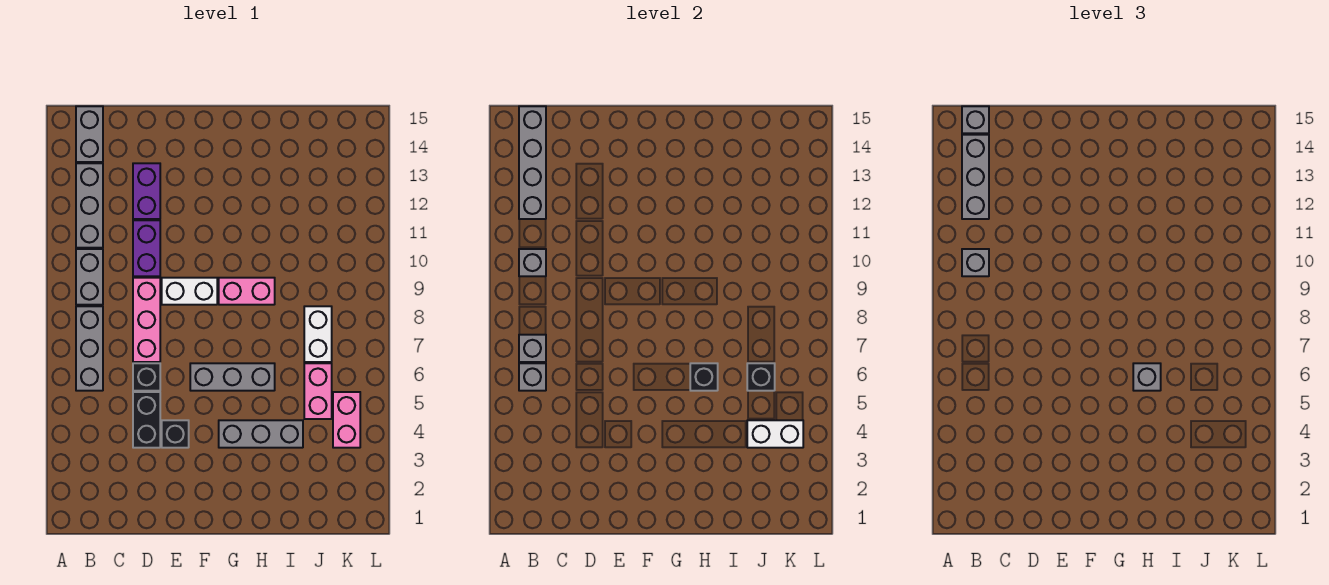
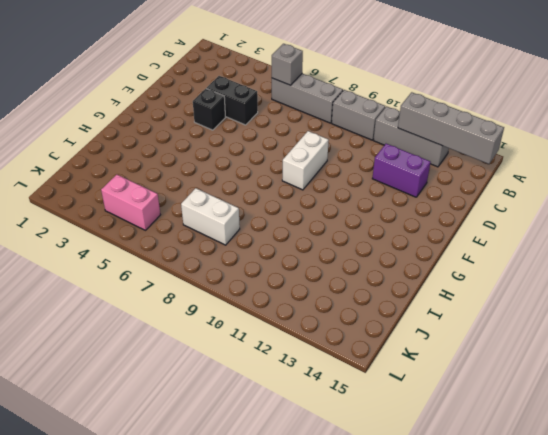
none -> grey 1x2 brick [76,106,103,162]
none -> black 1x1 brick [133,363,160,391]
none -> pink 1x3 brick [133,278,160,362]

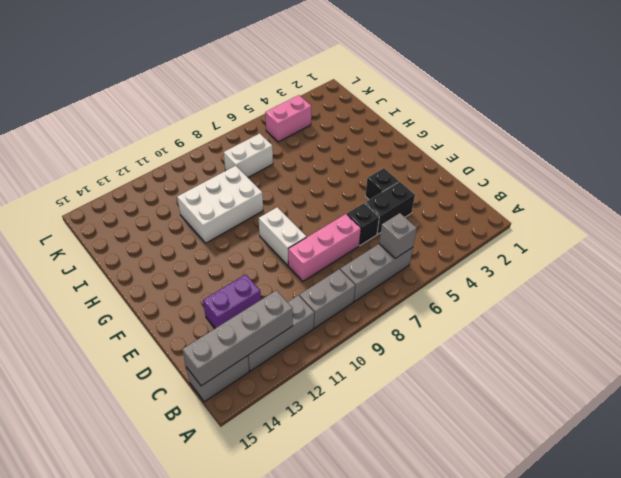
white 2x3 brick [177,166,263,243] -> pink 1x2 brick [219,278,275,305]
none -> purple 1x2 brick [133,220,160,276]
none -> grey 1x3 brick [190,363,275,391]
none -> grey 1x3 brick [219,420,303,448]

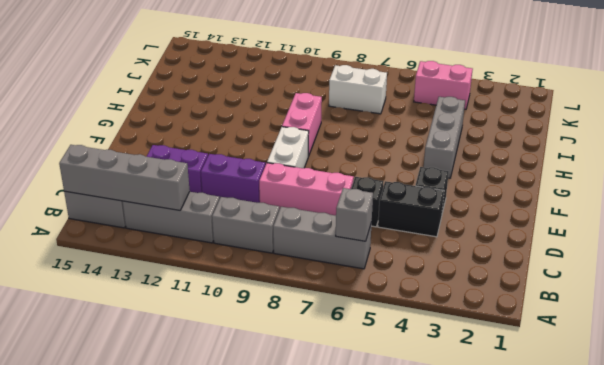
none -> grey 1x3 brick [190,363,275,391]
none -> pink 1x2 brick [304,363,332,419]
none -> grey 1x1 brick [519,335,546,362]

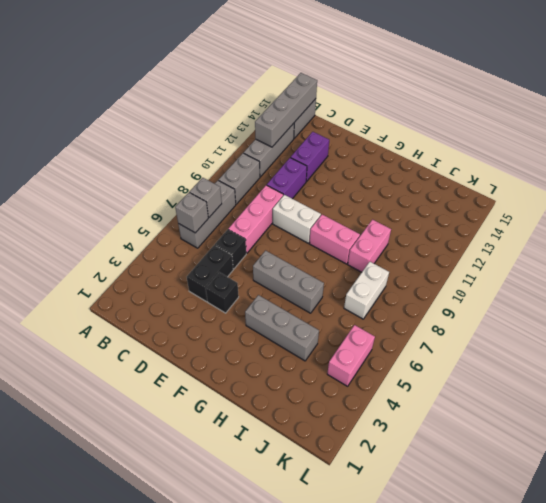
pink 1x2 brick [348,220,391,272] -> pink 1x2 brick moved to [304,363,332,419]
none -> grey 1x1 brick [519,249,546,276]
none -> black 1x1 brick [690,363,718,391]
none -> white 1x2 brick [747,420,803,448]

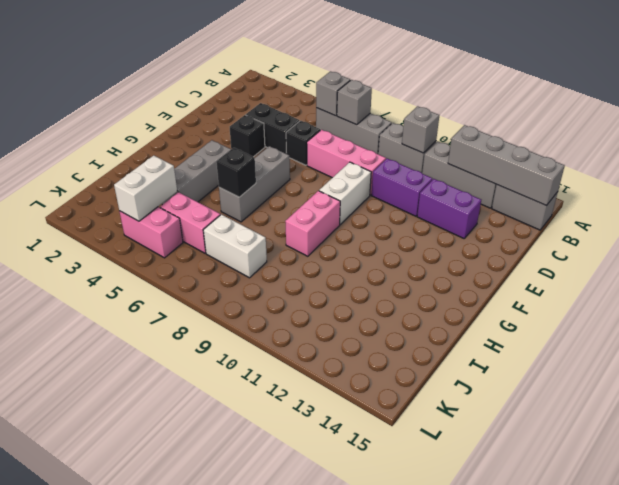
none -> black 1x1 brick [747,363,775,391]
none -> grey 1x1 brick [962,249,989,276]
none -> grey 1x3 brick [962,135,989,219]

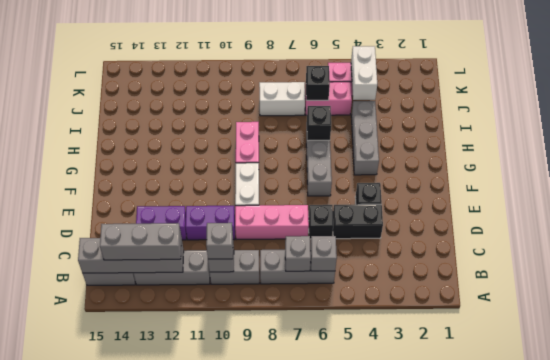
none -> grey 1x1 brick [962,106,989,133]
none -> grey 1x1 brick [1133,363,1161,391]

